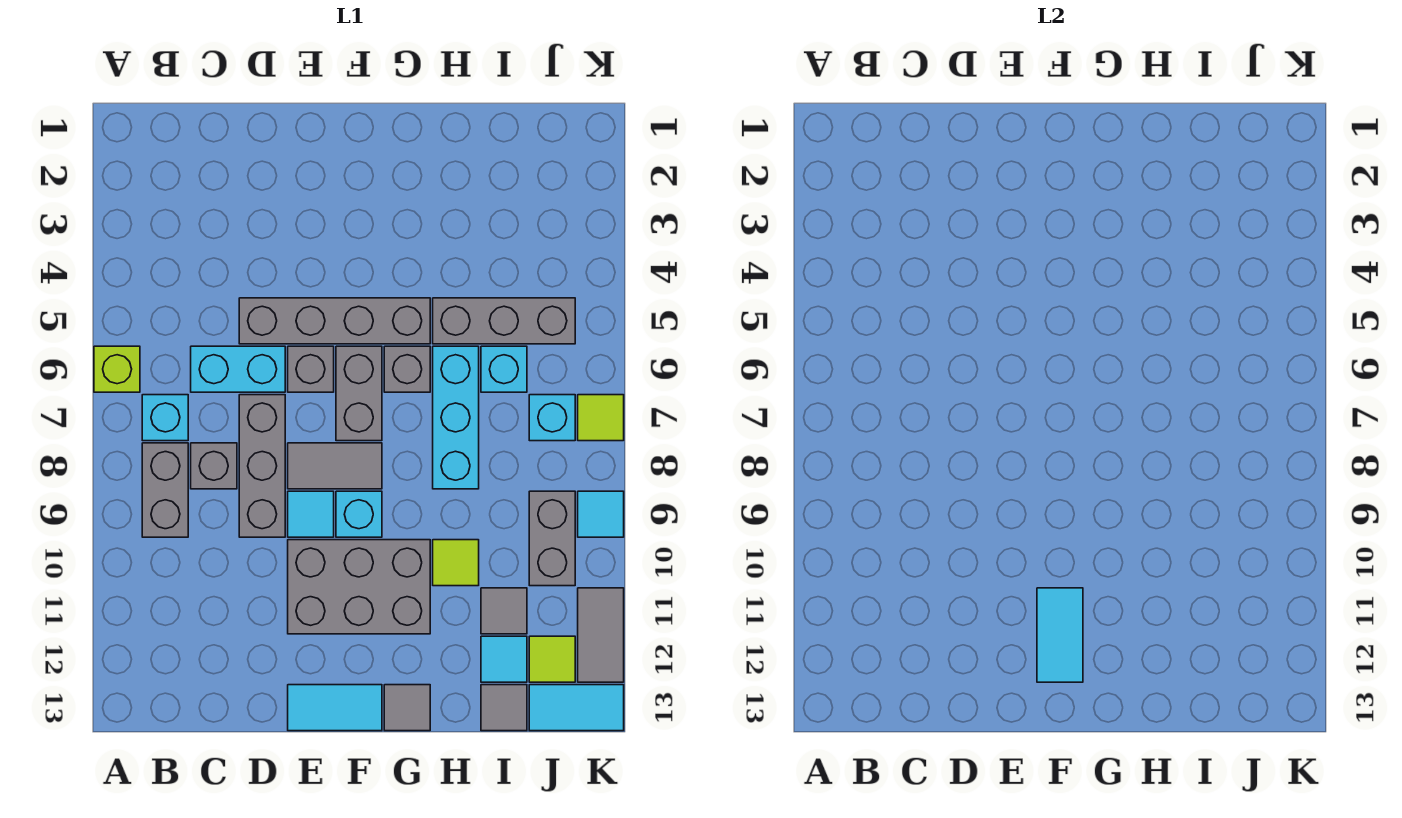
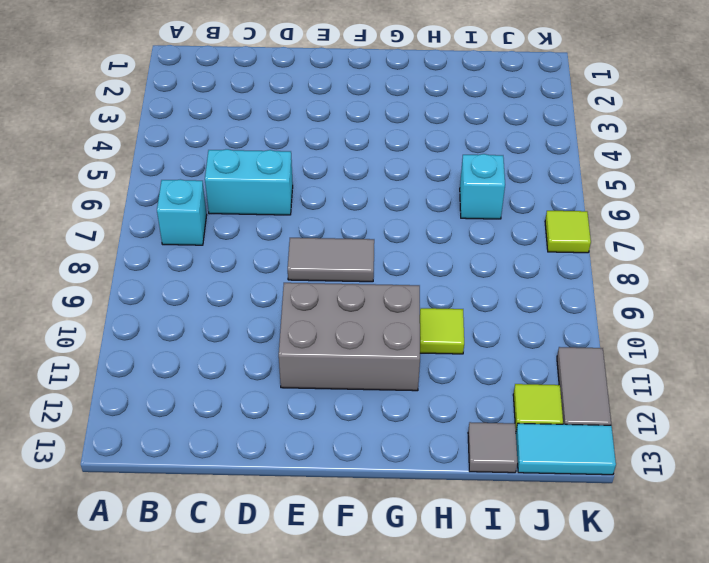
none -> lime 1x1 brick [94,346,140,392]
none -> grey 1x2 brick [142,443,188,537]
none -> grey 1x1 brick [191,443,237,489]
none -> grey 1x4 brick [239,298,430,344]

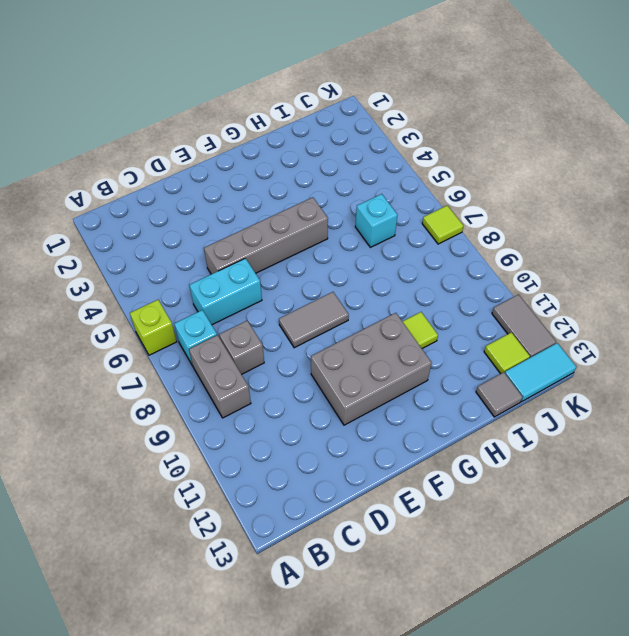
none -> grey 1x3 brick [239,395,285,537]
none -> grey 1x1 brick [288,346,334,392]
none -> cyan 1x1 tile [288,491,334,537]
none -> cyan 1x2 tile [288,685,382,731]

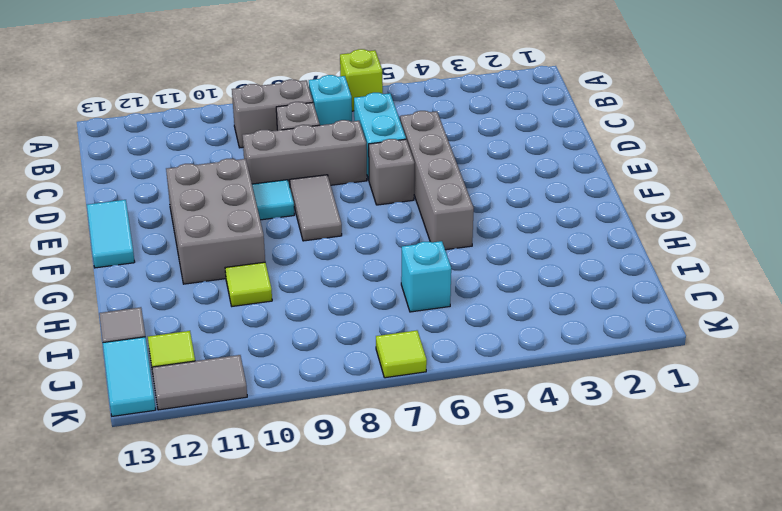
none -> grey 1x2 brick [336,346,382,441]
none -> cyan 1x1 brick [336,491,382,537]
none -> grey 1x1 brick [384,346,430,392]
none -> grey 1x1 tile [384,685,430,731]

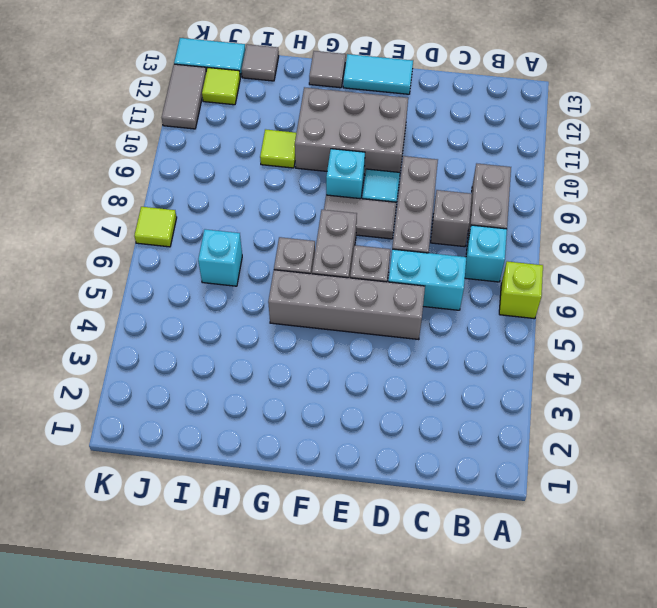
none -> grey 1x3 brick [433,298,575,344]
none -> cyan 1x3 brick [433,346,479,489]
none -> grey 1x1 tile [481,588,527,634]
none -> cyan 1x1 tile [481,636,527,682]

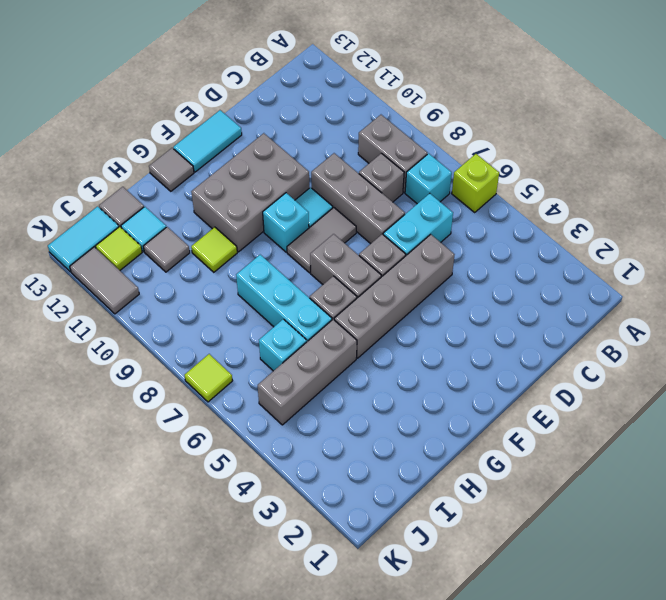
none -> cyan 1x1 brick [529,395,575,441]
none -> grey 1x2 brick [529,491,575,586]
none -> cyan 1x1 tile [578,491,624,537]
none -> cyan 1x2 tile [1037,588,1083,682]

